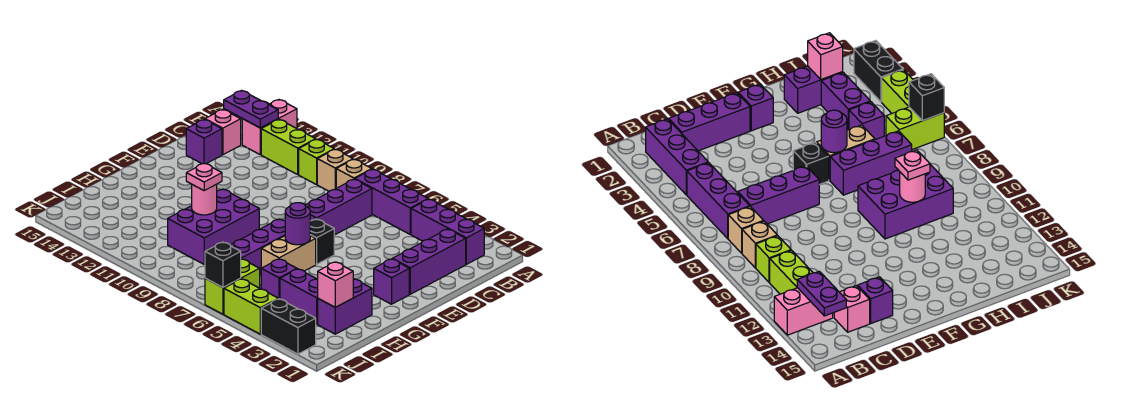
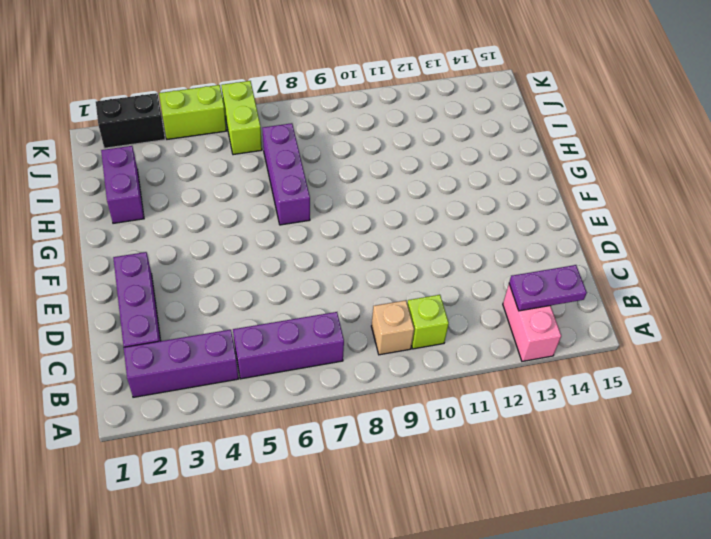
none -> tan 1x1 brick [336,160,372,188]
none -> lime 1x2 brick [261,119,316,174]
none -> purple 1x3 brick [305,179,372,235]

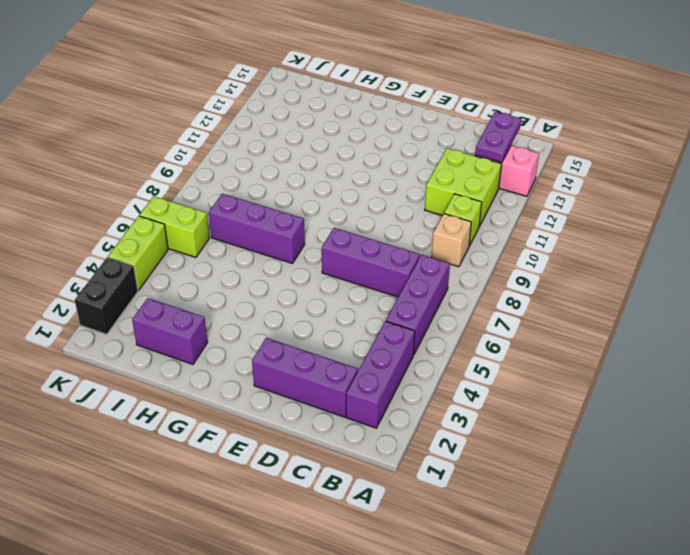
lime 2x2 brick [425,148,502,226] -> lime 1x2 brick [261,119,316,174]
none -> tan 1x1 brick [336,160,372,188]
none -> pink 1x1 brick [205,109,241,155]
none -> purple 1x1 brick [186,119,222,164]

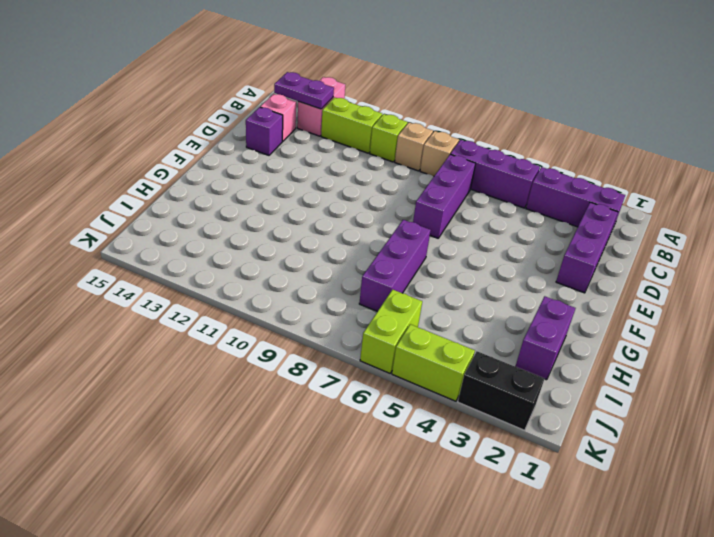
none -> purple 1x1 brick [374,259,409,304]
none -> black 1x1 brick [310,219,334,264]
none -> tan 1x2 brick [261,236,316,271]

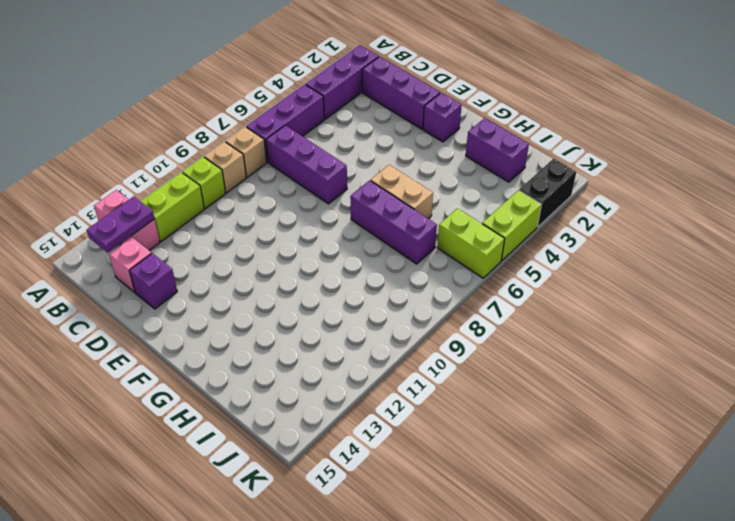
none -> black 1x1 brick [310,219,334,264]
none -> purple 2x3 brick [168,189,259,264]
none -> purple 1x2 brick [280,269,318,324]

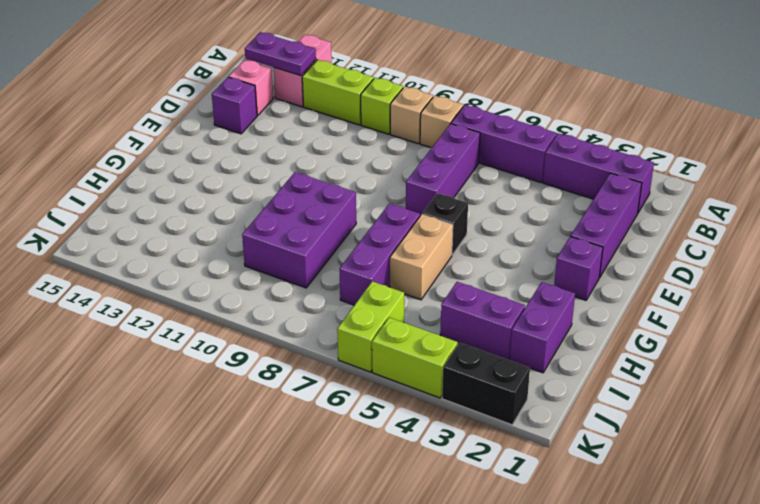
none -> purple 1x1 brick [261,259,297,299]
none -> purple 1x1 round brick [285,203,310,245]
none -> pink 1x1 round brick [192,184,217,215]

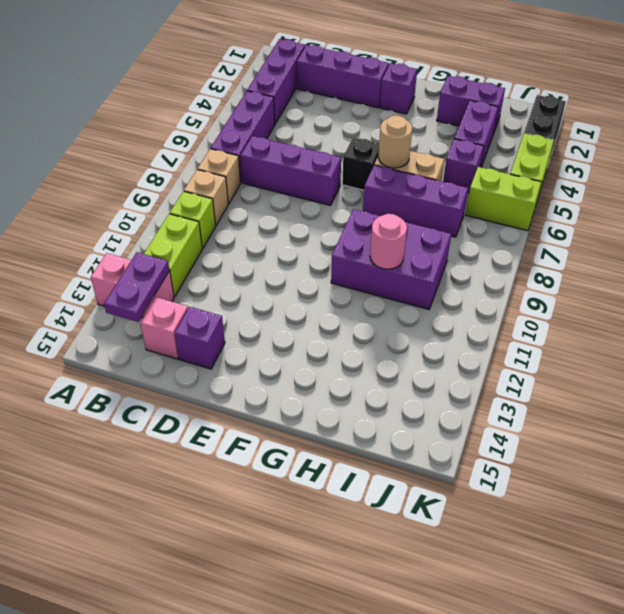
tan 1x1 round brick [378,115,412,168] -> purple 1x1 round brick [285,203,310,245]
none -> pink 1x1 brick [318,262,353,307]
none -> black 1x1 brick [205,242,241,287]
none -> pink 1x1 plate [186,163,222,190]

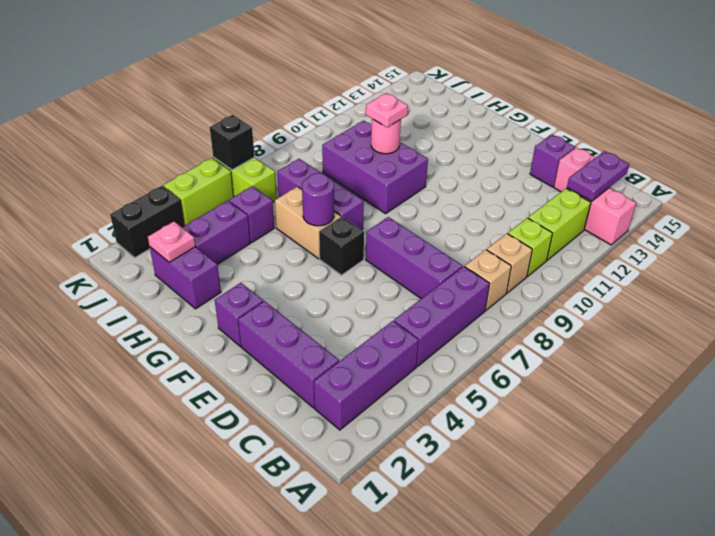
pink 1x1 plate [148,222,196,262] -> pink 1x1 brick [318,262,353,307]

